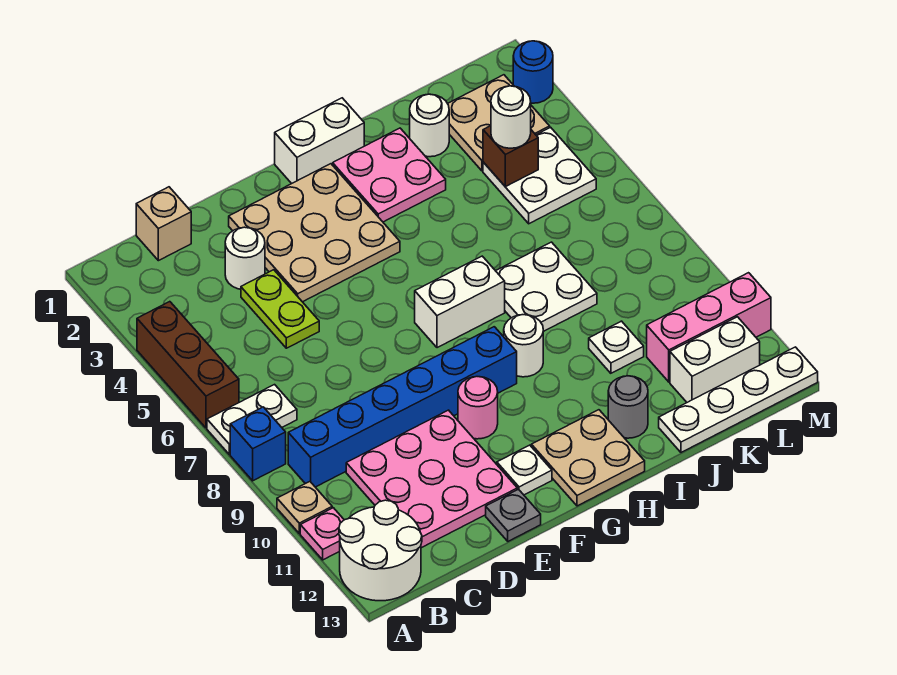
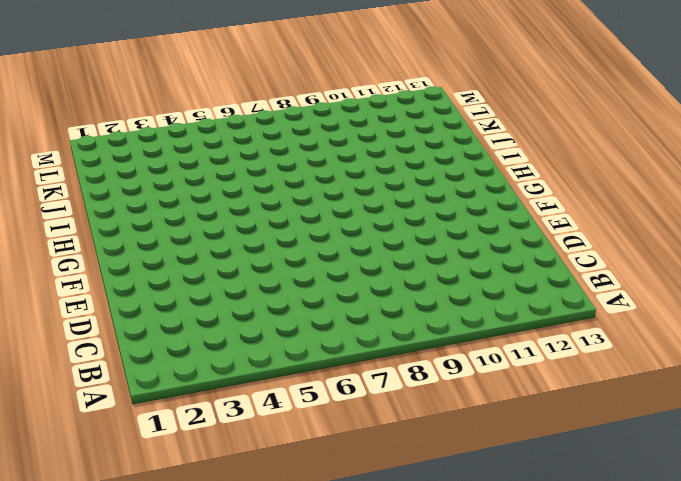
none -> brown 1x3 brick [137,302,239,428]
none -> white 1x2 plate [207,385,297,454]
none -> blue 1x1 brick [230,407,286,481]
none -> tan 1x1 plate [277,482,332,534]

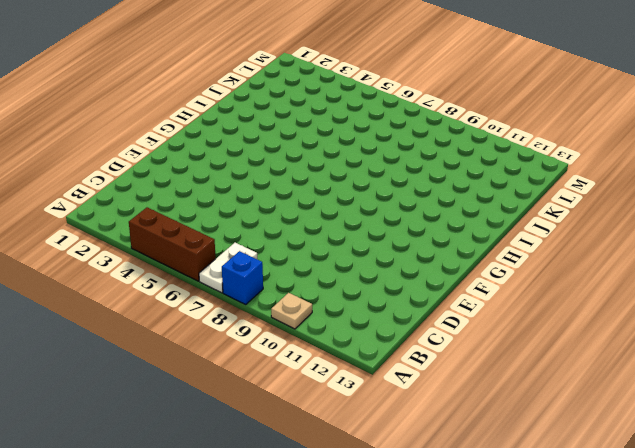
none -> pink 1x1 plate [300,508,344,560]
none -> white 2x2 round brick [339,500,422,601]
none -> blue 1x6 brick [288,327,517,487]
none -> tan 1x1 brick [136,187,191,261]

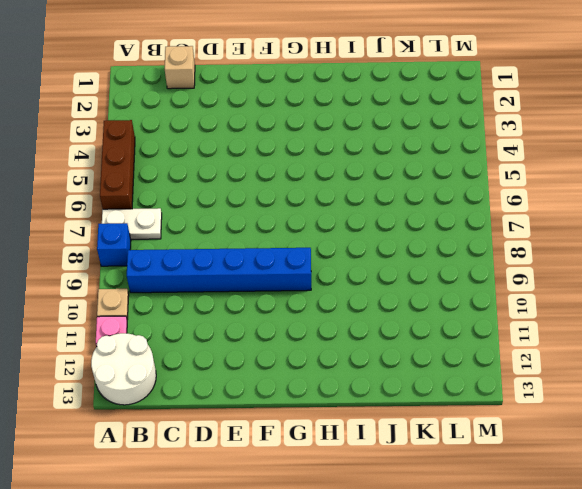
none -> pink 3x3 plate [346,410,517,548]
none -> white 1x1 round brick [225,227,265,289]
none -> lime 1x2 plate [241,270,319,348]
none -> tan 3x3 plate [229,164,400,302]

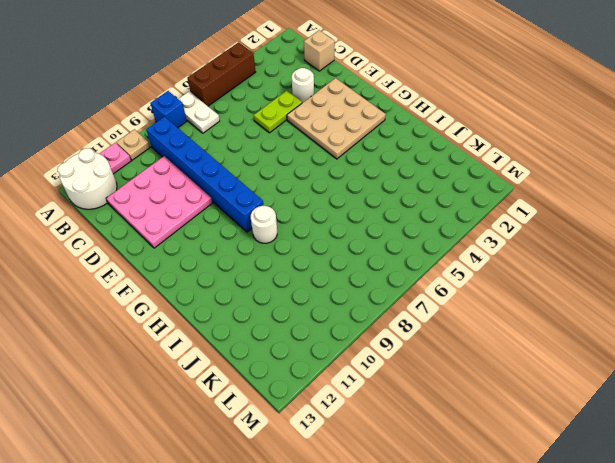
none -> grey 1x1 plate [486,489,541,541]
none -> pink 1x1 round brick [458,377,498,439]
none -> white 1x1 plate [497,445,552,495]
none -> white 1x2 brick [275,98,364,184]

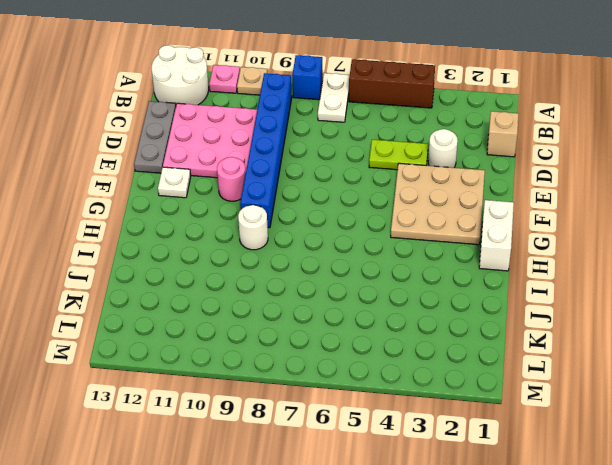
grey 1x3 plate [134,101,176,173] -> grey 1x1 plate [486,489,541,541]
none -> white 1x2 brick [415,256,505,348]
none -> tan 2x2 plate [531,410,645,506]
none -> pink 2x2 plate [333,128,446,222]
none -> white 2x2 plate [496,242,597,332]

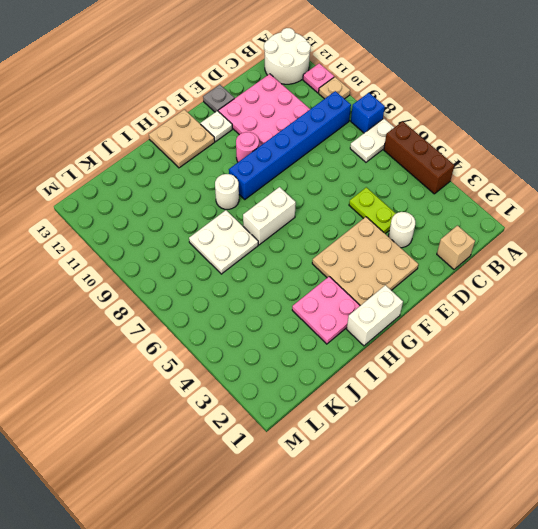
none -> grey 1x1 round brick [608,376,648,438]
none -> white 1x1 round brick [410,94,449,157]
none -> white 1x1 plate [589,321,644,373]
none -> white 1x4 plate [659,347,818,452]

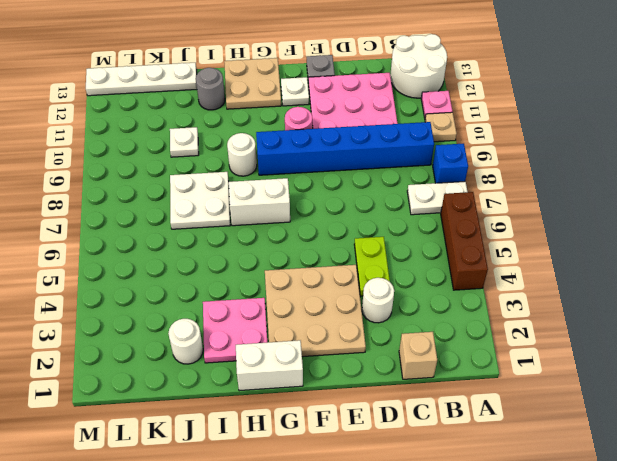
none -> tan 2x2 plate [448,75,550,171]
none -> white 2x2 plate [483,127,596,224]
none -> pink 1x3 brick [647,273,771,382]
none -> white 1x2 brick [670,317,760,402]

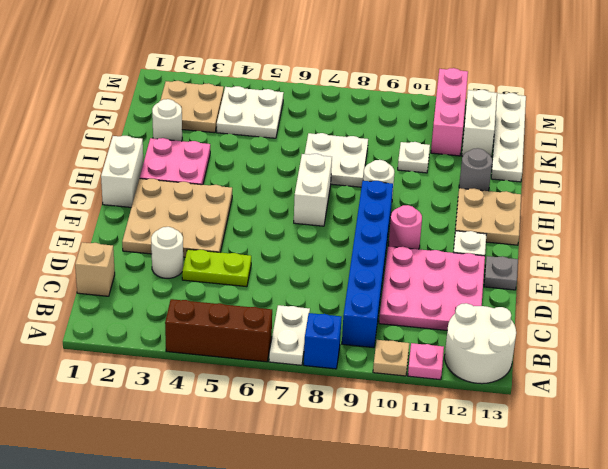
none -> blue 1x1 round brick [513,41,553,103]
none -> brown 1x1 brick [483,126,538,187]
none -> white 1x1 round brick [491,86,531,148]

